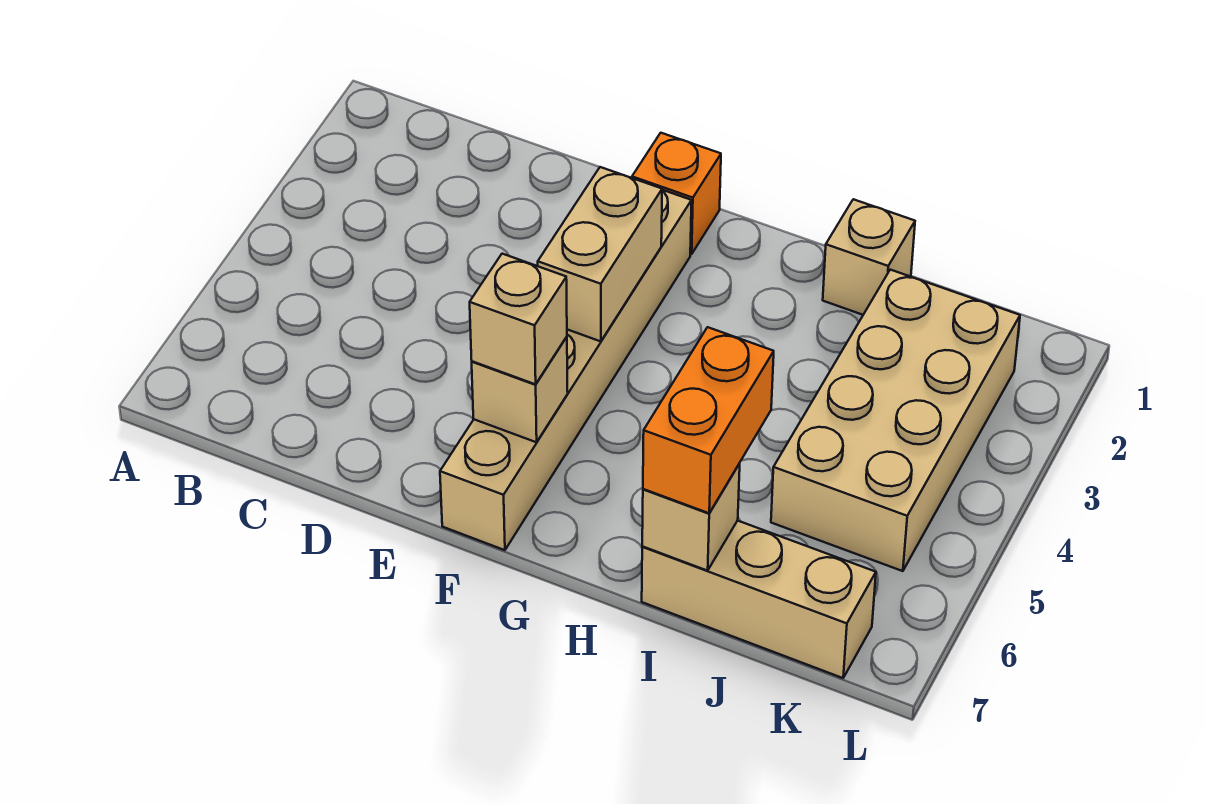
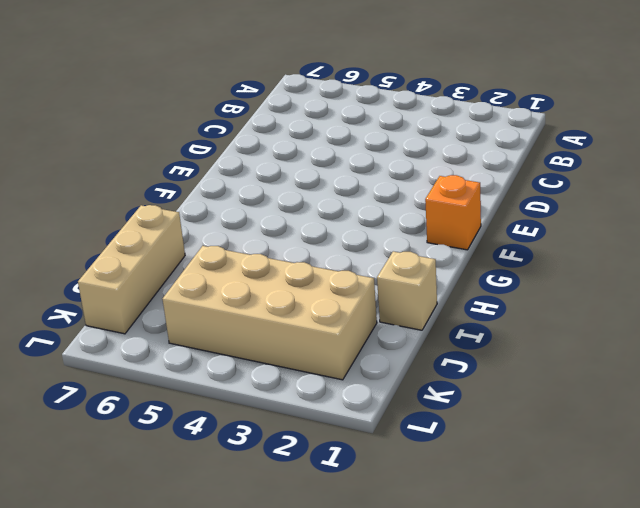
none -> tan 1x6 brick [440,190,692,550]
none -> tan 1x2 brick [538,167,662,341]

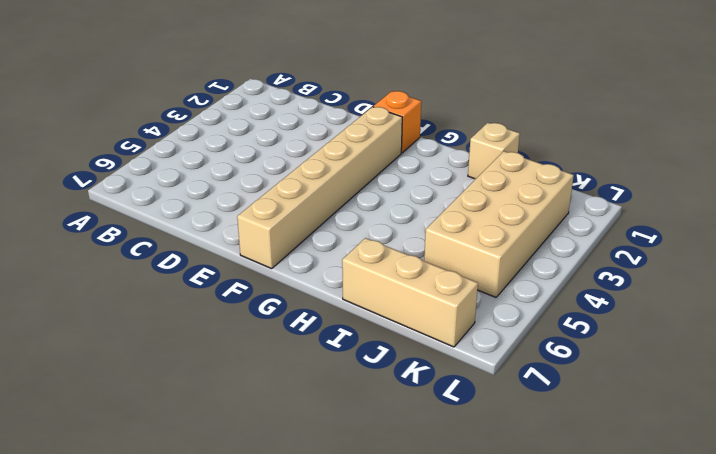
none -> tan 1x2 brick [538,167,662,341]
none -> tan 1x1 brick [472,337,568,442]

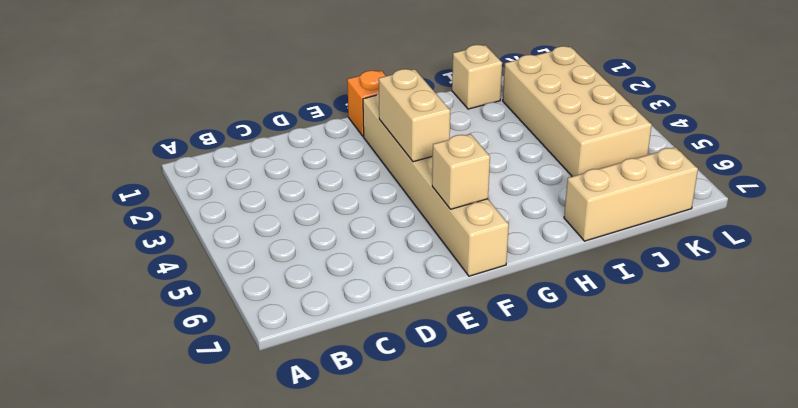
none -> tan 1x1 brick [642,463,740,571]
none -> tan 1x1 brick [470,254,567,384]

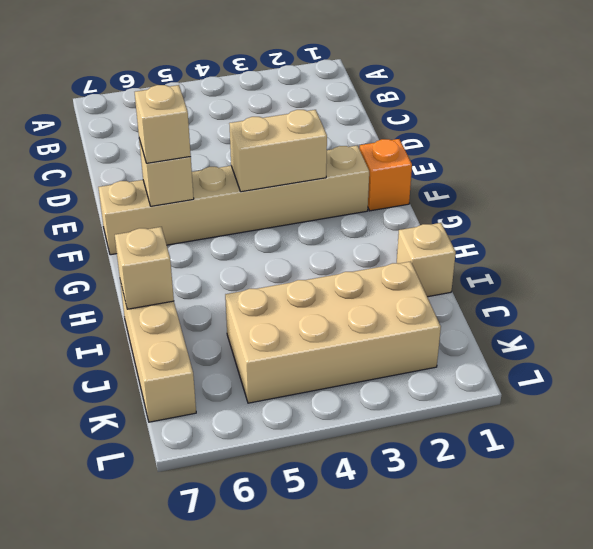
none -> orange 1x2 brick [643,327,774,513]

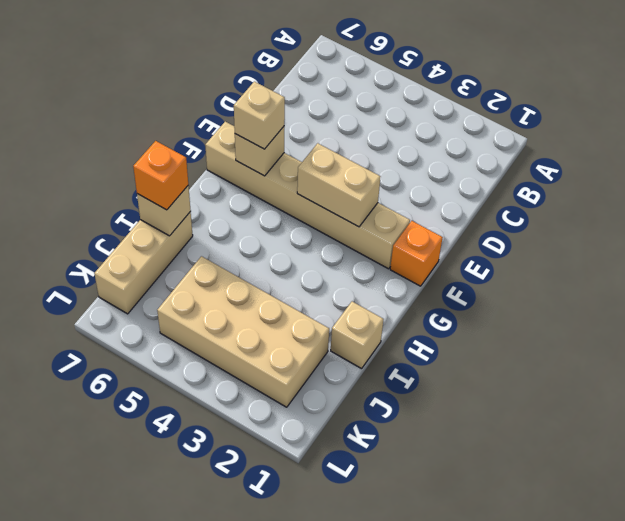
orange 1x1 brick [133,141,188,210] -> orange 1x2 brick [643,327,774,513]

